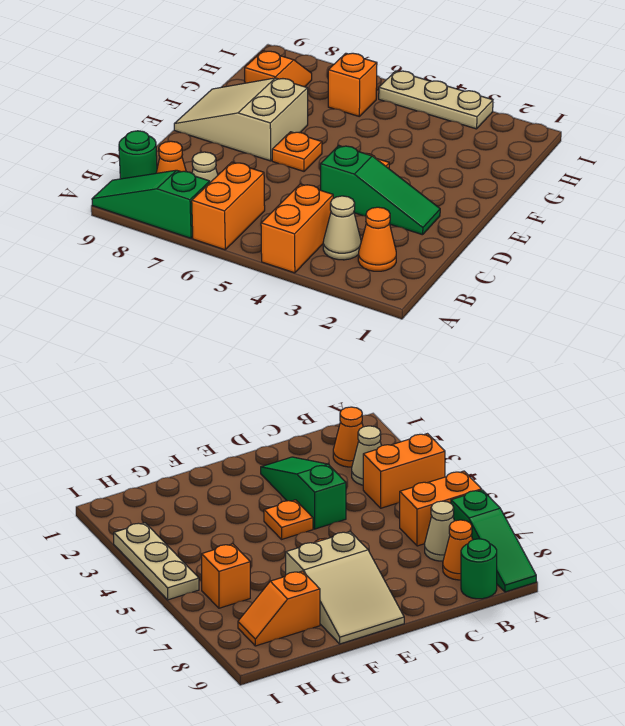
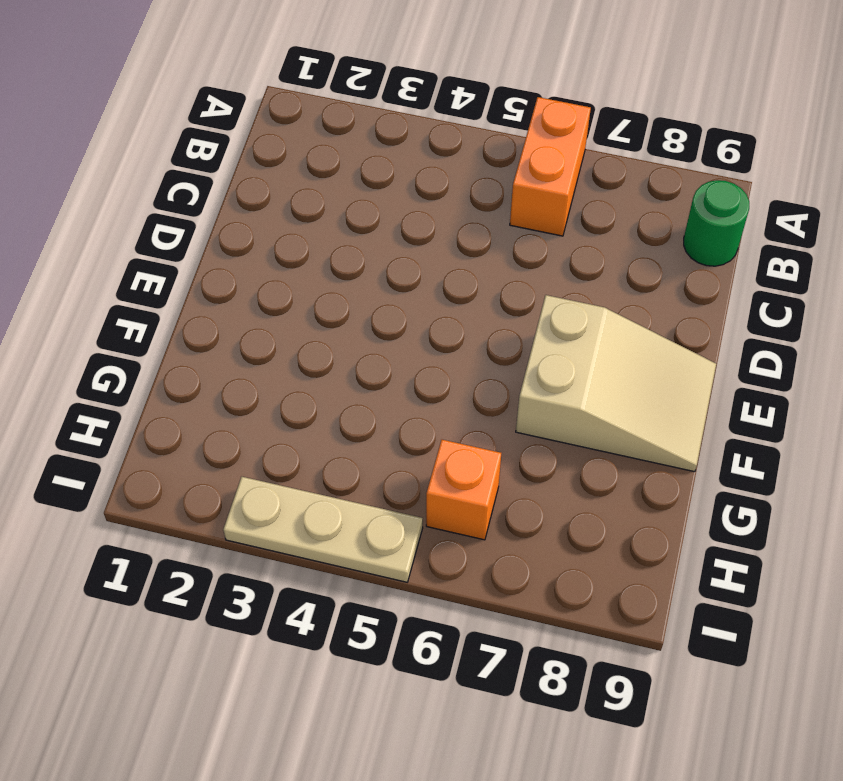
none -> orange 1x2 brick [261,184,333,273]
none -> green 1x3 slope [92,170,210,238]
none -> orange 1x1 cone [358,207,396,271]

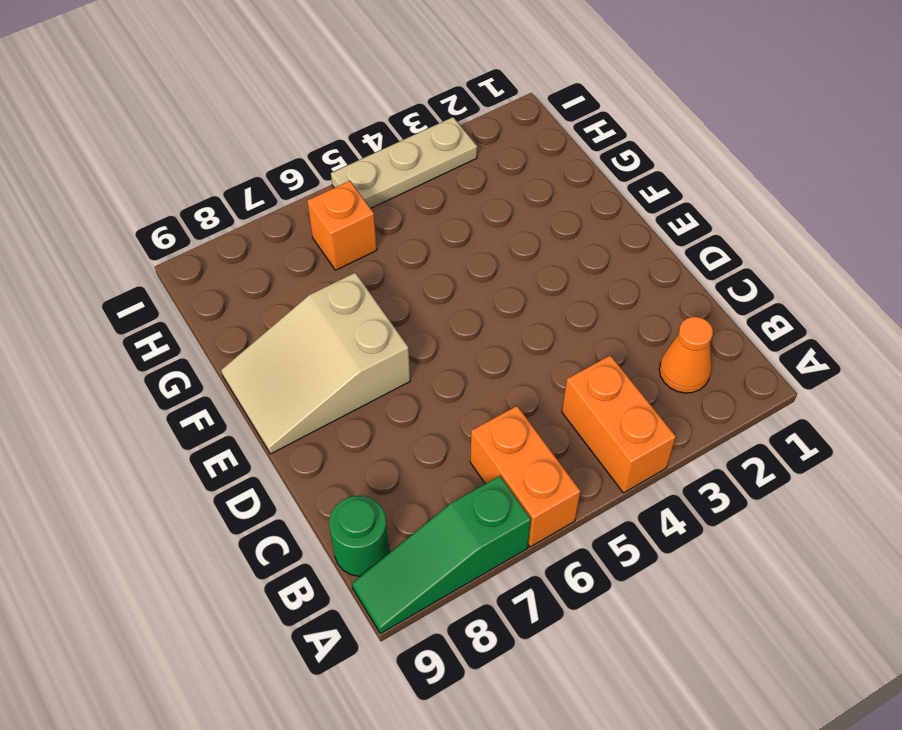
none -> tan 1x1 cone [323,196,361,260]
none -> tan 1x1 cone [192,152,218,182]
none -> orange 1x1 cone [156,141,186,173]

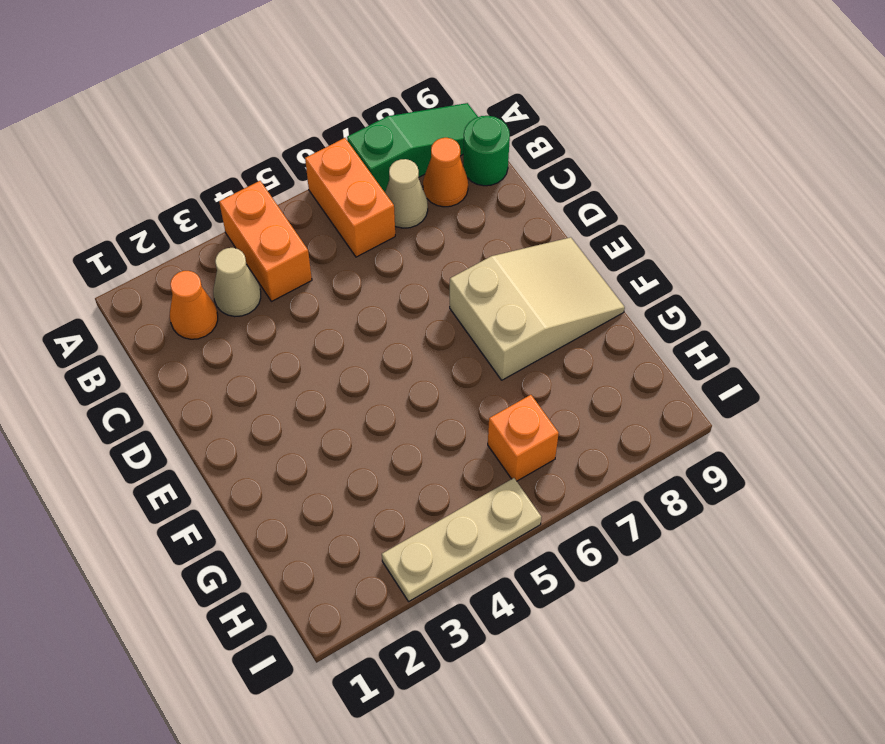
none -> green 1x3 slope [321,146,440,235]
none -> orange 1x1 plate [264,500,313,539]
none -> orange 1x1 plate [272,132,322,171]

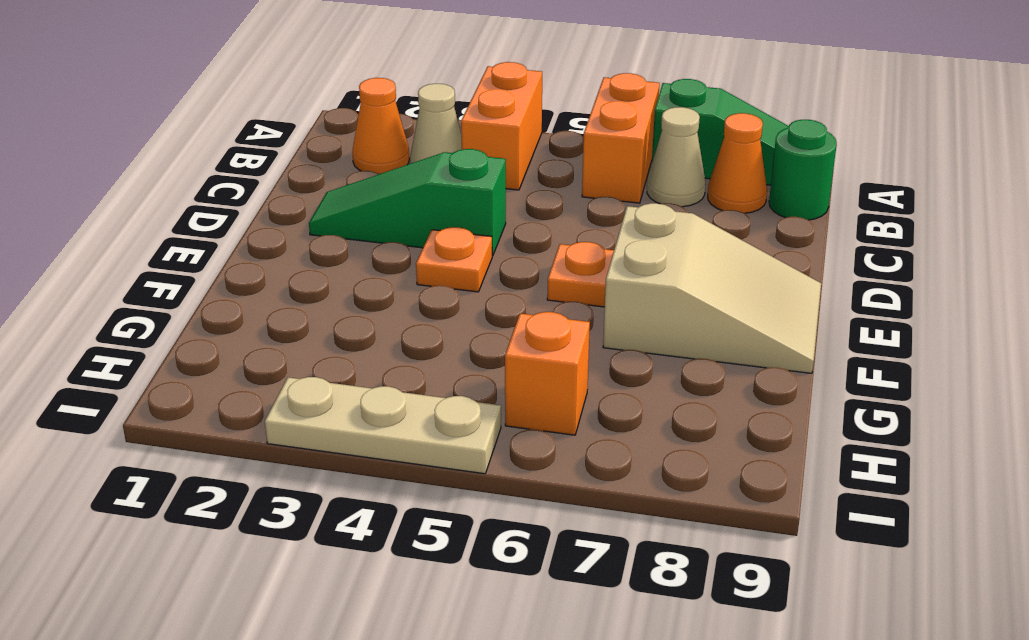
none -> orange 1x2 slope [245,51,312,87]

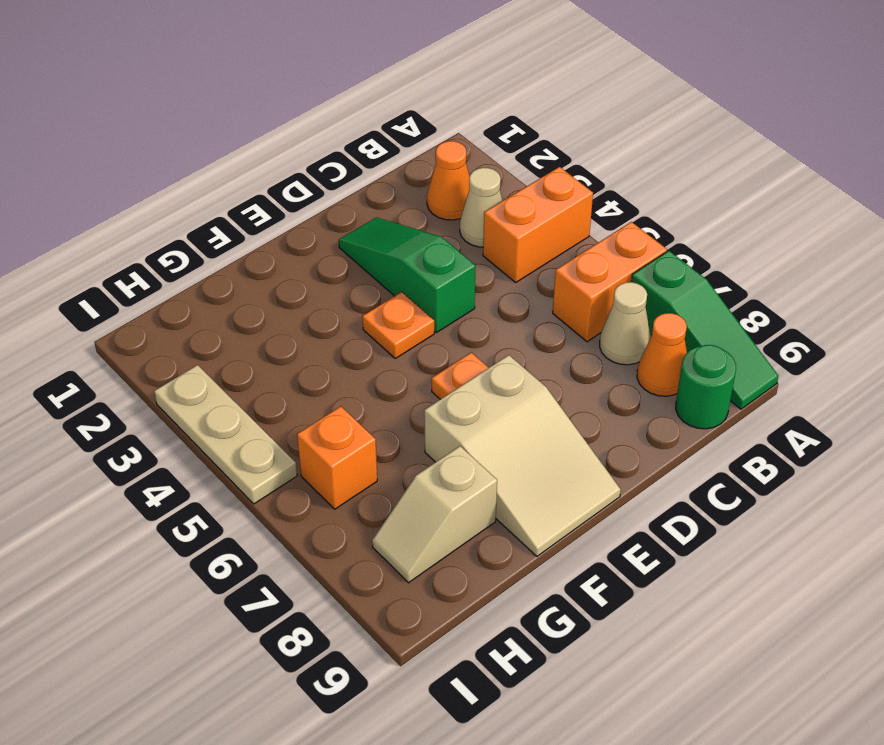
tan 1x2 slope [372,446,497,583] -> orange 1x2 slope [245,51,312,87]

